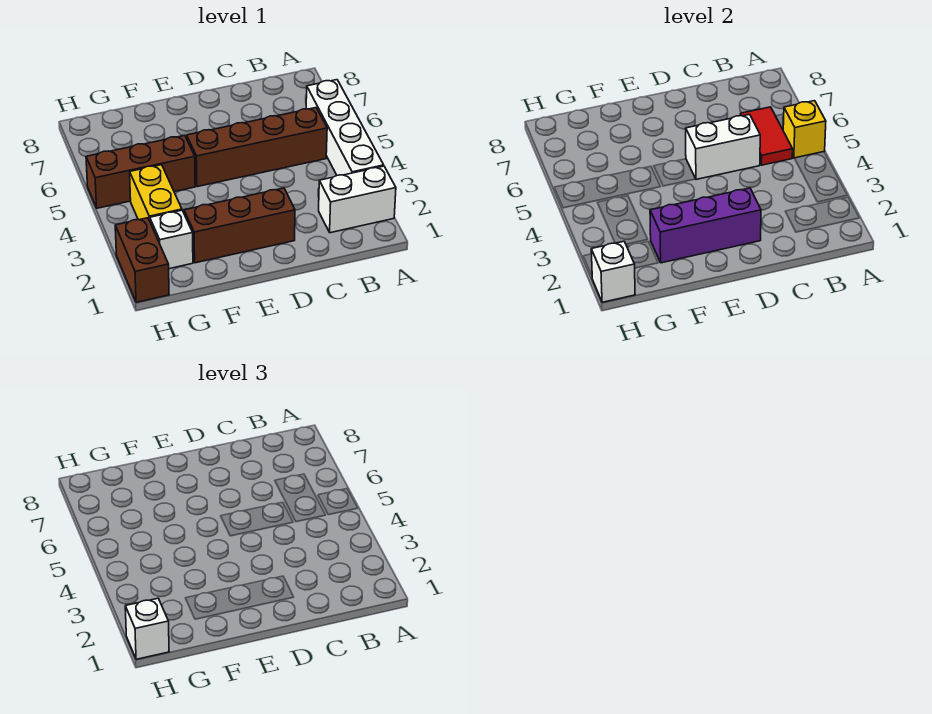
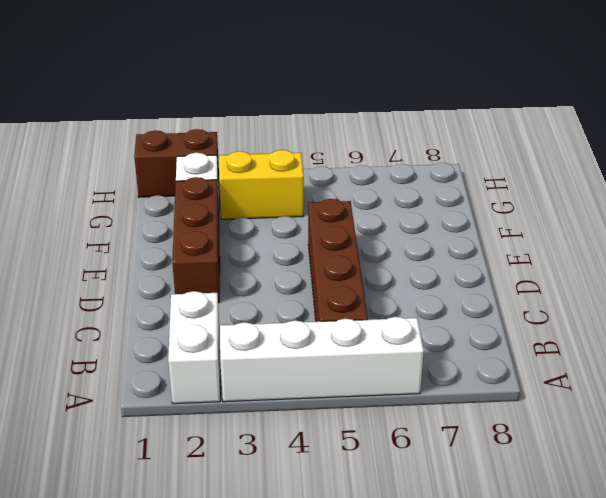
none -> brown 1x3 brick [86,135,195,208]
none -> yellow 1x1 brick [783,101,826,158]
none -> red 1x2 tile [740,107,793,165]

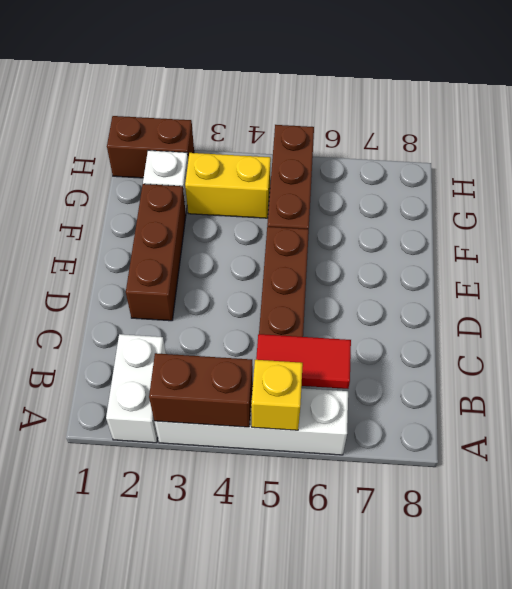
brown 1x2 brick [149,353,253,427] -> none
none -> white 1x2 brick [686,114,760,179]
none -> purple 1x3 brick [650,188,761,263]
none -> white 1x1 brick [591,241,635,302]

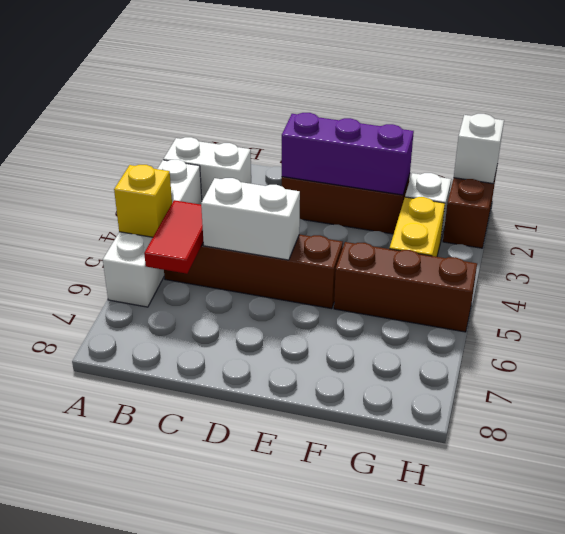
none -> white 1x1 brick [125,598,169,659]

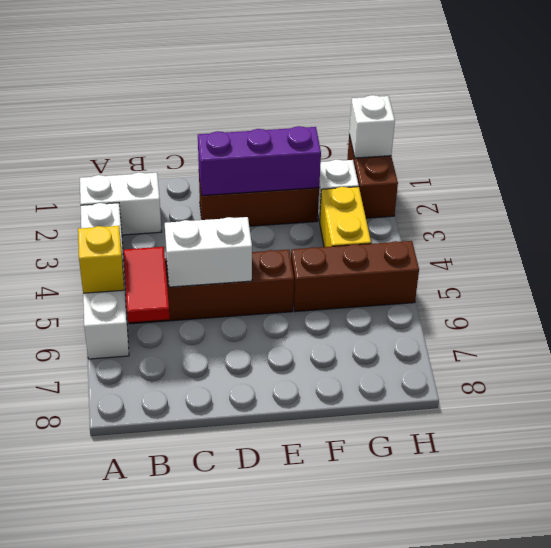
none -> white 1x1 brick [125,598,169,659]

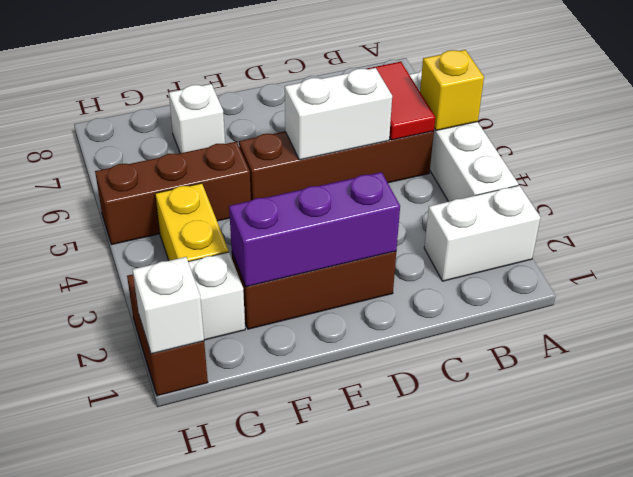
white 1x1 brick [169,84,225,153] -> white 1x1 brick moved to [125,598,169,659]

